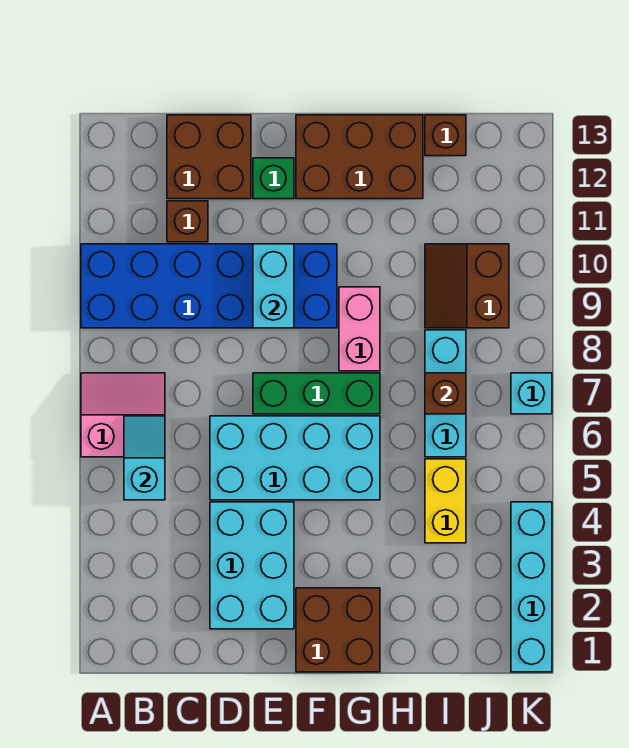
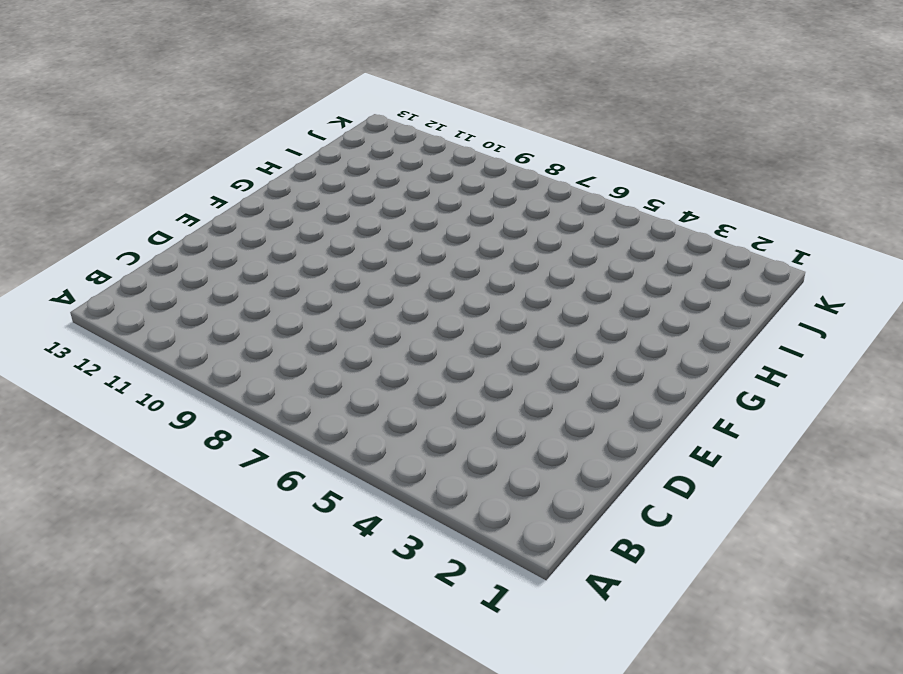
none -> pink 2x2 slope [81,373,165,457]
none -> blue 2x6 brick [81,244,337,328]
none -> brown 1x1 brick [167,201,208,242]

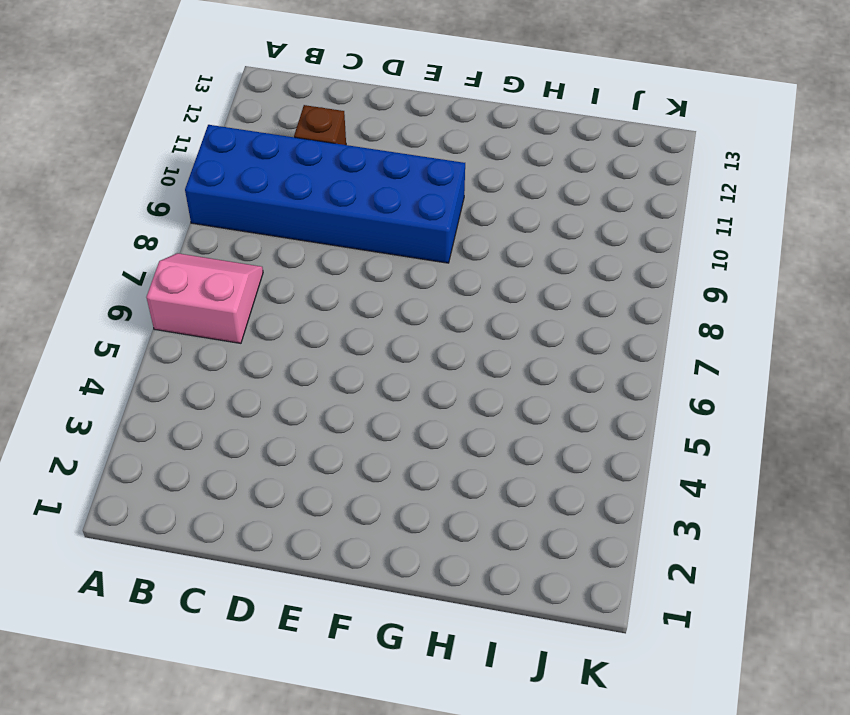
none -> brown 2x2 brick [167,115,251,199]
none -> cyan 2x3 brick [210,502,294,629]
none -> cyan 2x4 brick [210,416,380,500]

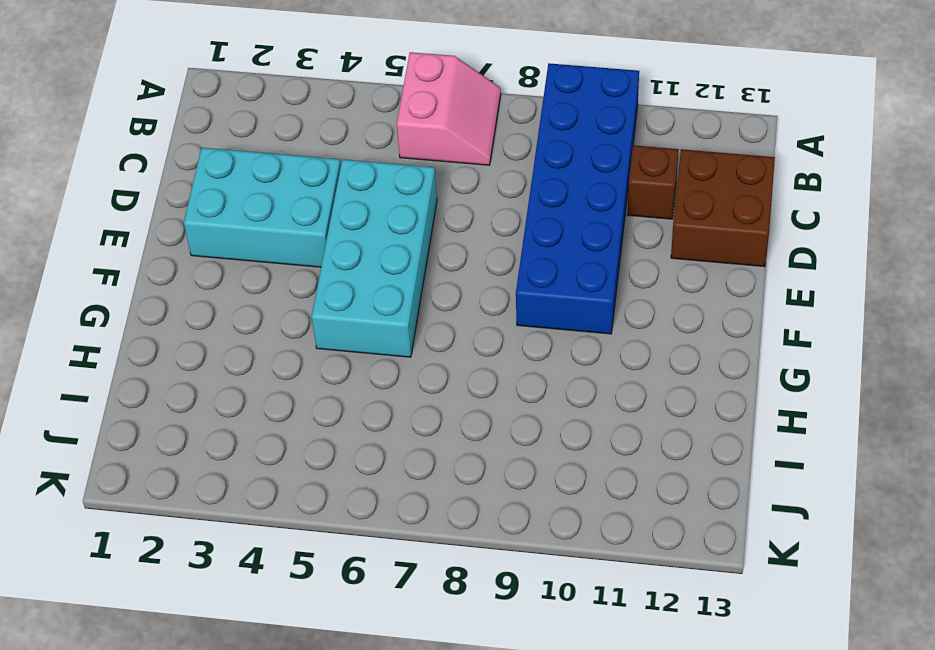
none -> green 1x3 brick [253,373,380,414]
none -> green 1x1 brick [253,158,294,199]
none -> brown 2x2 brick [296,588,380,672]

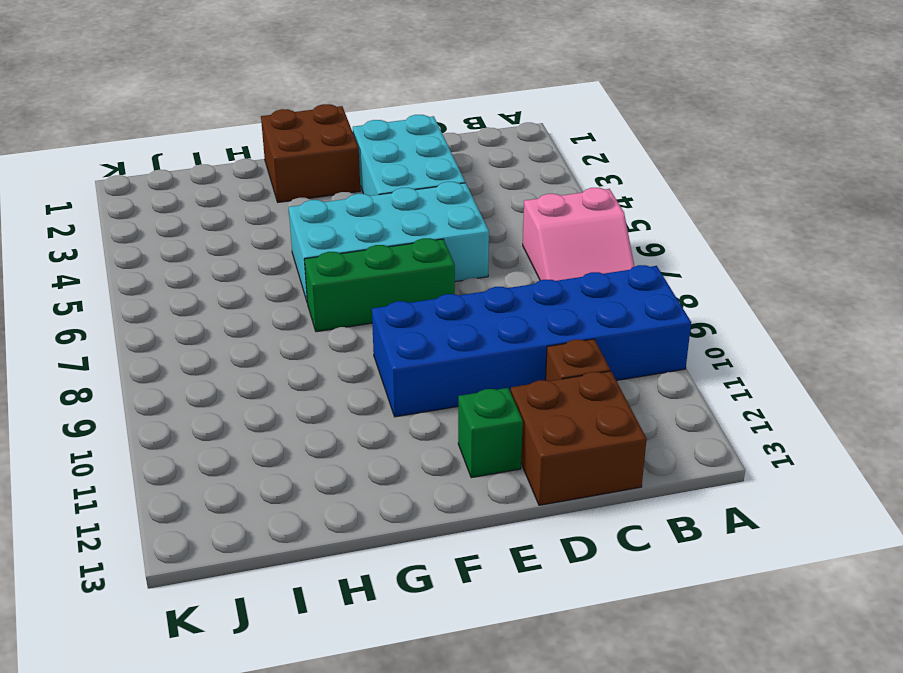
none -> brown 2x3 brick [296,115,423,199]
none -> pink 1x2 brick [339,287,380,371]
none -> yellow 1x2 brick [425,459,466,543]

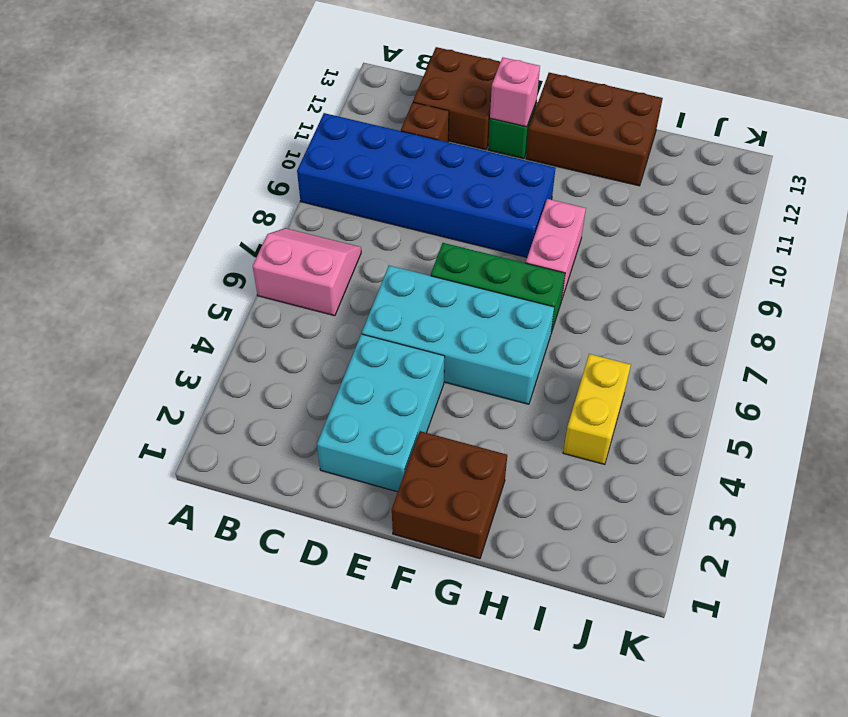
pink 1x1 brick [490,58,540,127] -> none
none -> cyan 1x3 brick [425,330,466,457]
none -> brown 2x2 slope [425,244,509,328]
none -> brown 1x1 brick [425,115,466,156]

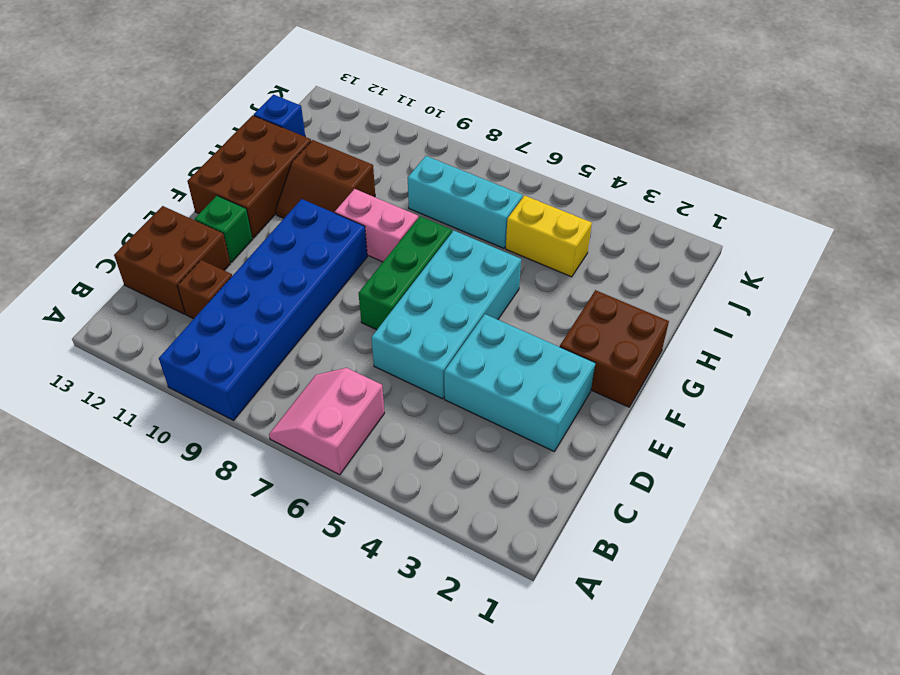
brown 2x2 slope [276,140,375,218] -> brown 2x2 slope moved to [425,244,509,328]
blue 1x1 brick [254,95,305,137] -> brown 1x1 brick [425,115,466,156]
none -> cyan 1x4 brick [511,502,552,672]
none -> cyan 1x1 brick [511,373,552,414]
none -> cyan 1x2 slope [124,416,165,500]

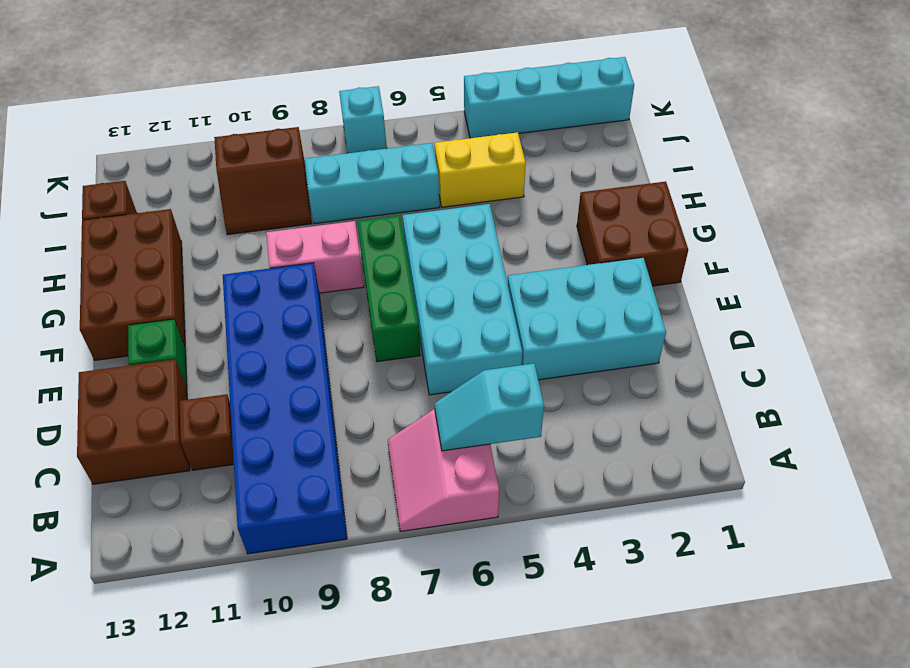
none -> cyan 1x2 brick [253,244,294,328]
none -> brown 1x1 brick [425,373,466,414]

